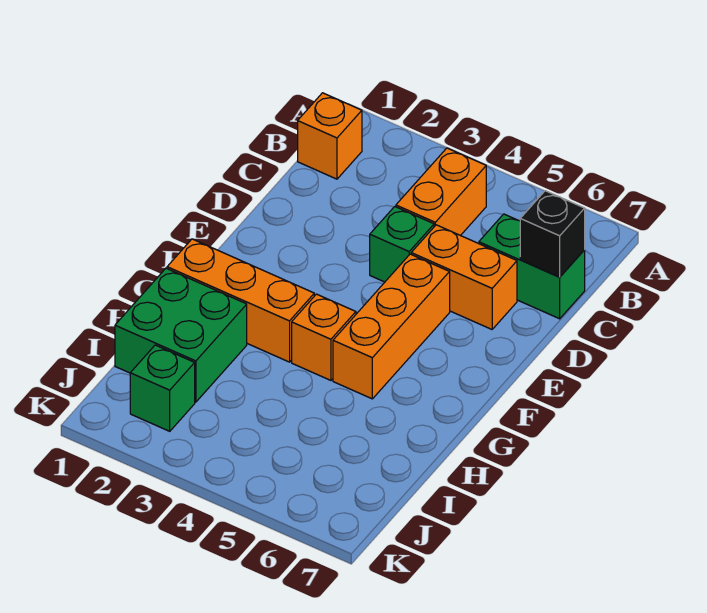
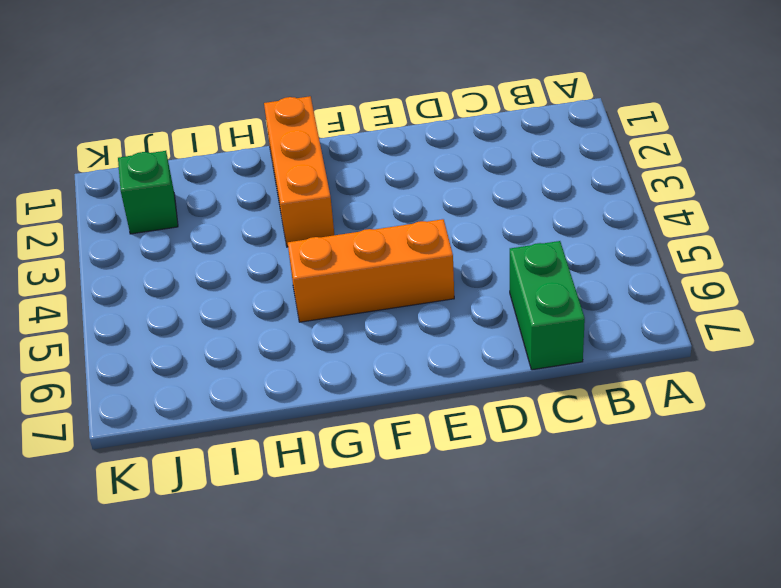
none -> orange 1x1 brick [298,93,362,179]
none -> orange 1x2 brick [396,148,486,236]

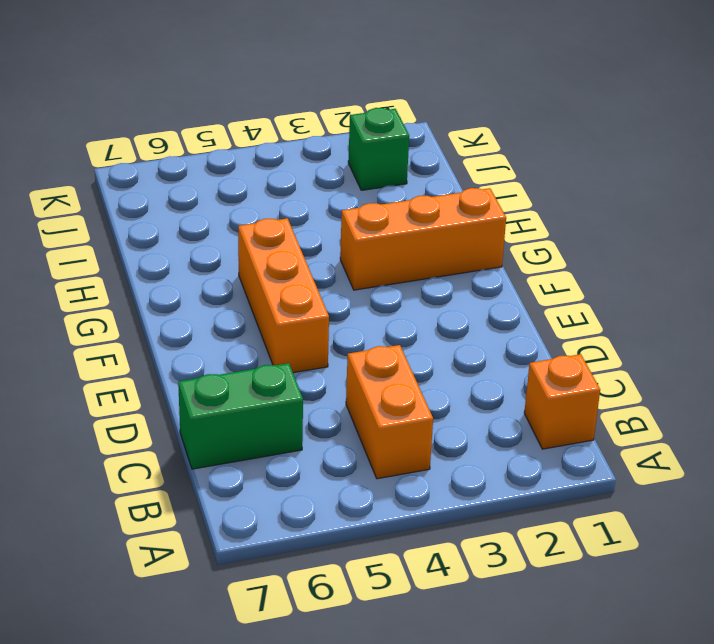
none -> green 1x1 brick [370,207,434,282]
none -> orange 1x2 brick [411,225,517,329]

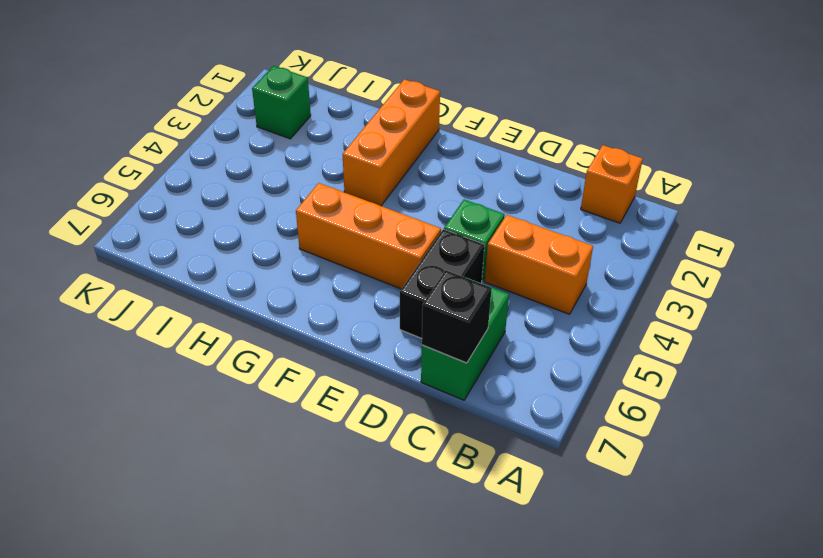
black 1x2 brick [400,229,485,338] -> orange 1x2 brick [411,225,517,329]
none -> orange 1x1 brick [292,294,356,380]
none -> green 2x2 brick [115,268,247,402]

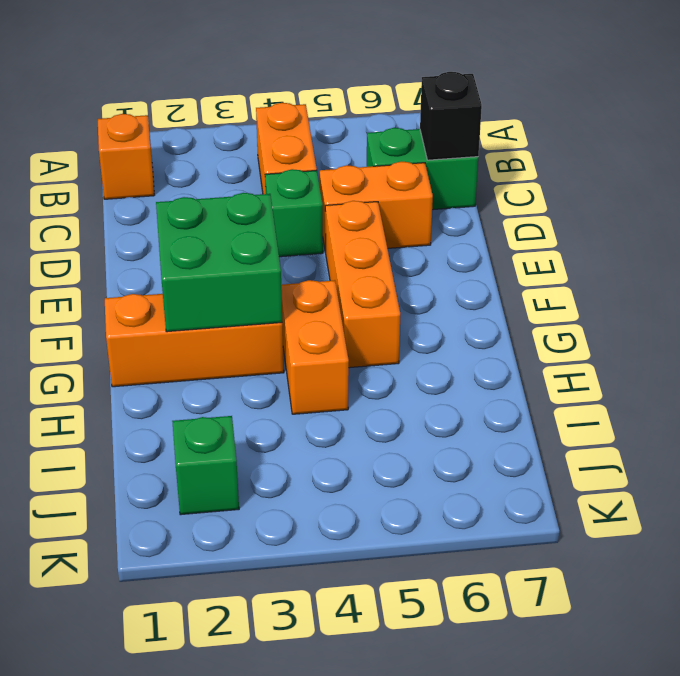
green 2x2 brick [156,193,282,332] -> green 2x2 brick moved to [115,268,247,402]
orange 1x2 brick [281,280,349,414] -> orange 1x1 brick [292,294,356,380]

